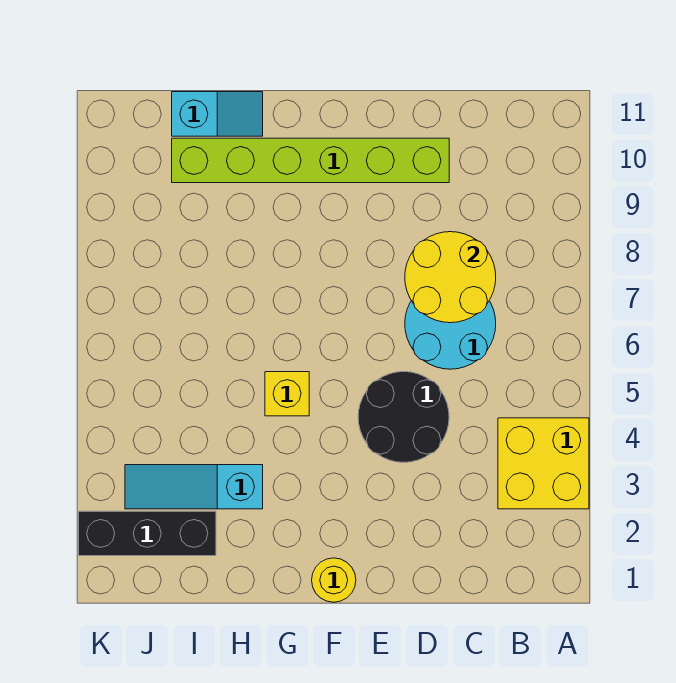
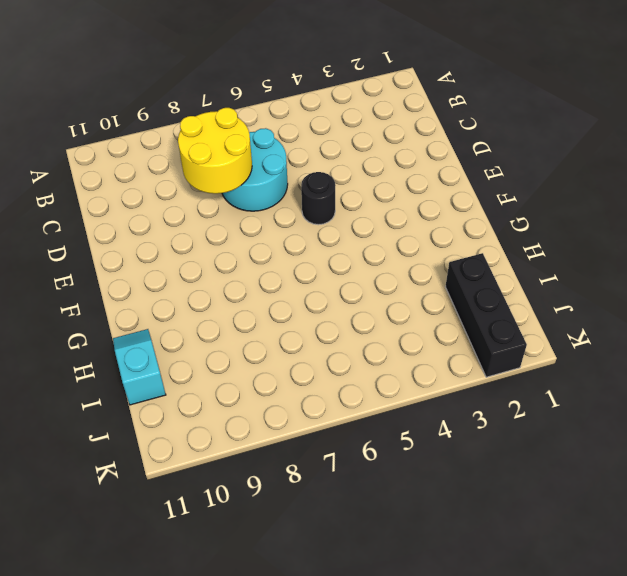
black 1x1 round brick [301,172,335,225] -> black 2x2 round brick [358,372,449,462]
none -> yellow 2x2 brick [498,418,589,509]
none -> lime 1x6 brick [172,138,449,183]

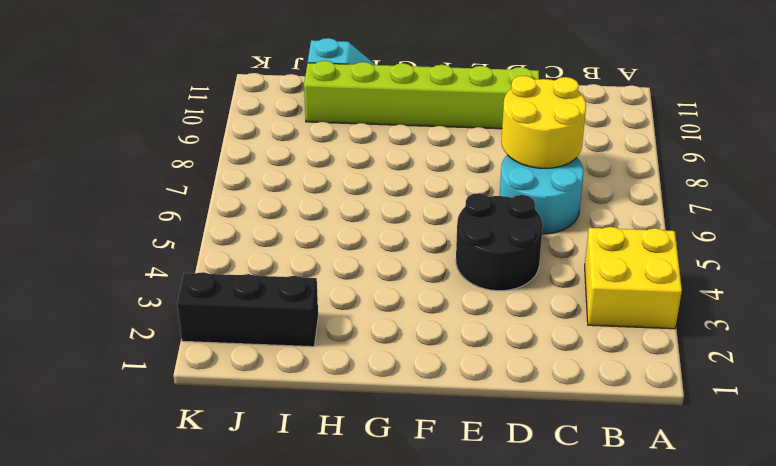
none -> yellow 1x1 round brick [312,558,356,602]
none -> yellow 1x1 brick [265,372,309,416]

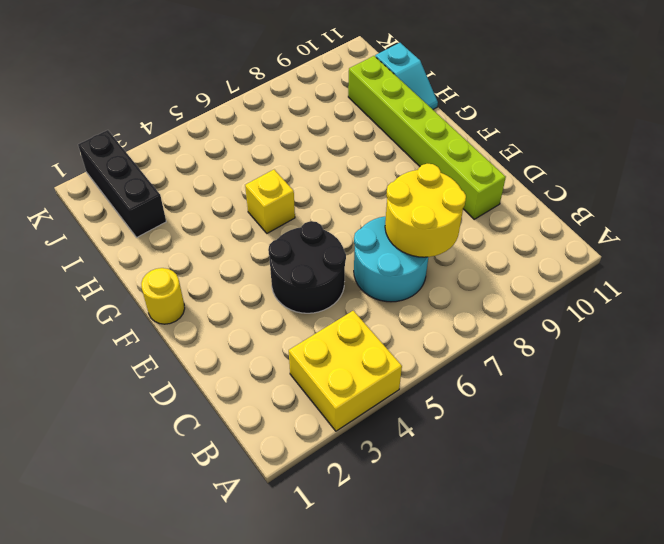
none -> cyan 1x3 slope [125,465,263,509]

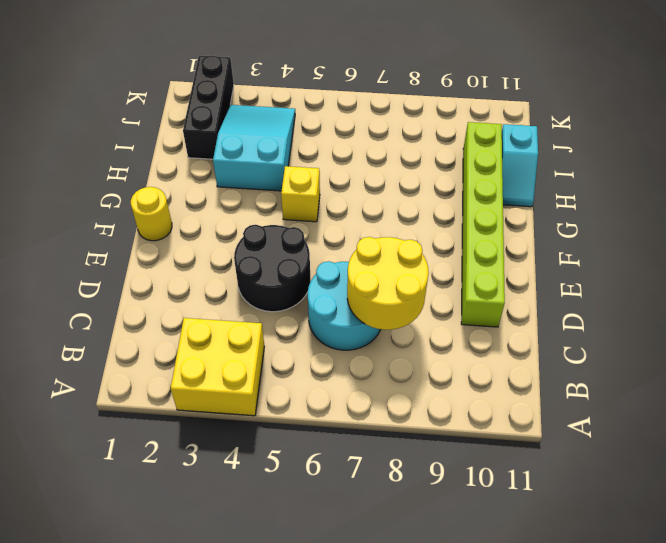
cyan 2x3 slope [213,105,295,191] -> cyan 1x3 slope [125,465,263,509]

